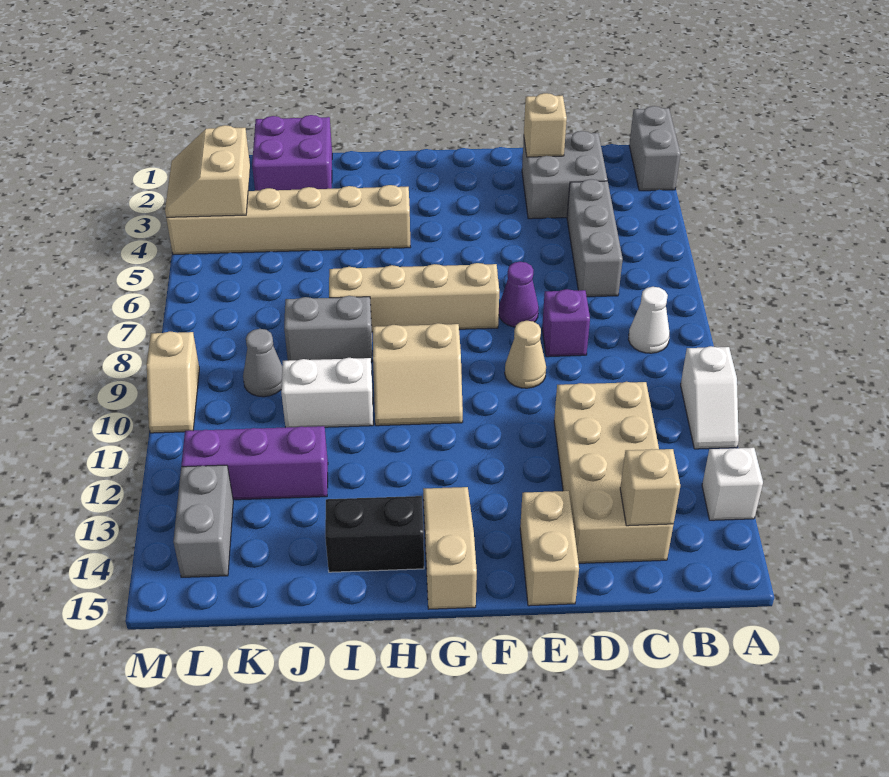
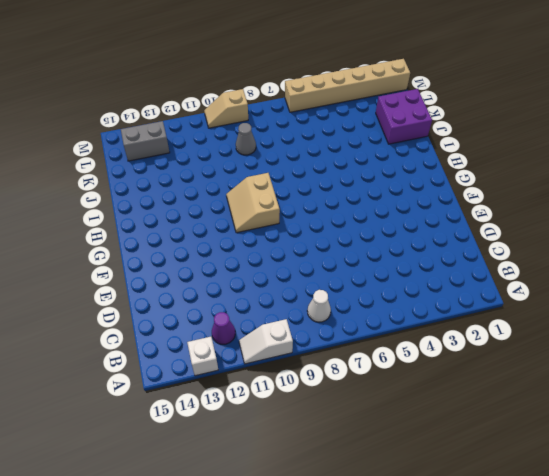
purple 1x1 cone [212,312,235,344] -> purple 1x1 cone moved to [499,262,539,327]
tan 1x6 brick [285,59,410,112] -> tan 1x6 brick turned to [166,185,410,254]
none -> grey 1x2 brick [629,106,680,191]
none -> grey 2x2 brick [522,131,607,219]
none -> grey 1x3 brick [567,179,623,297]

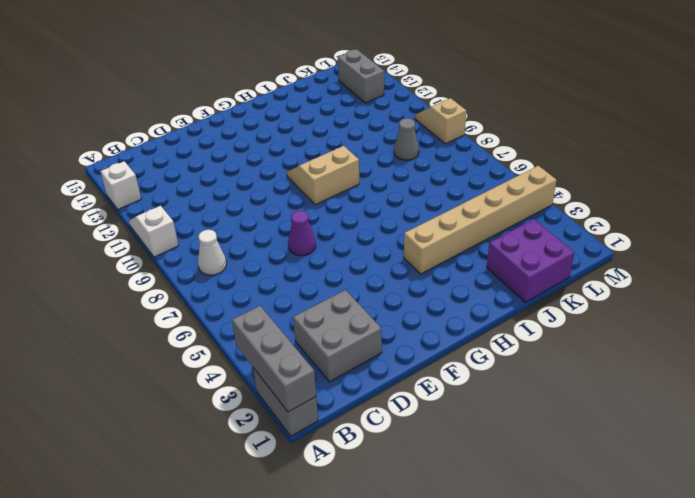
grey 1x3 brick [232,306,316,412] -> grey 1x3 brick moved to [567,179,623,297]
none -> tan 2x4 brick [554,382,673,563]
none -> purple 1x1 brick [542,289,590,357]
none -> tan 1x1 cone [505,321,546,388]

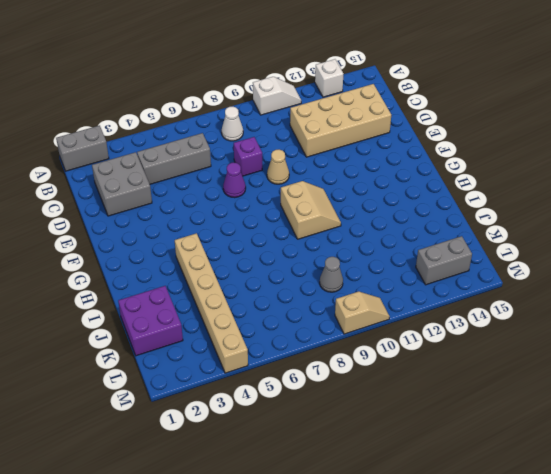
none -> tan 1x2 brick [520,491,579,606]
none -> tan 1x4 brick [329,263,499,332]
none -> tan 1x3 slope [423,487,477,609]

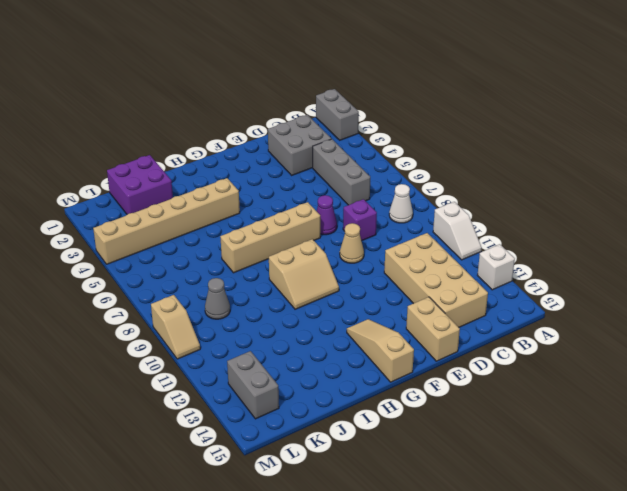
none -> black 1x2 brick [325,496,424,572]
none -> grey 1x2 brick [284,296,372,362]
none -> white 1x2 brick [281,358,373,428]

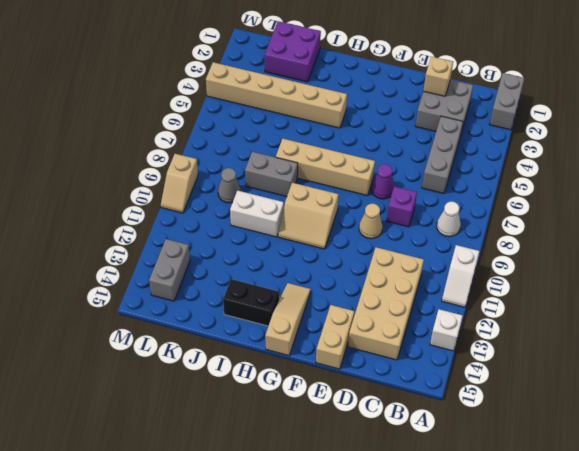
none -> purple 1x3 brick [181,426,328,500]
none -> tan 1x1 brick [620,449,680,526]
none -> tan 2x2 slope [165,125,250,218]

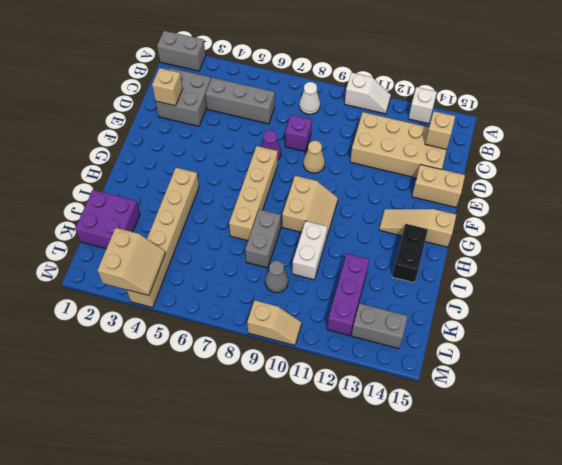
tan 2x2 slope [98,228,165,296] -> tan 2x2 slope turned to [165,125,250,218]

